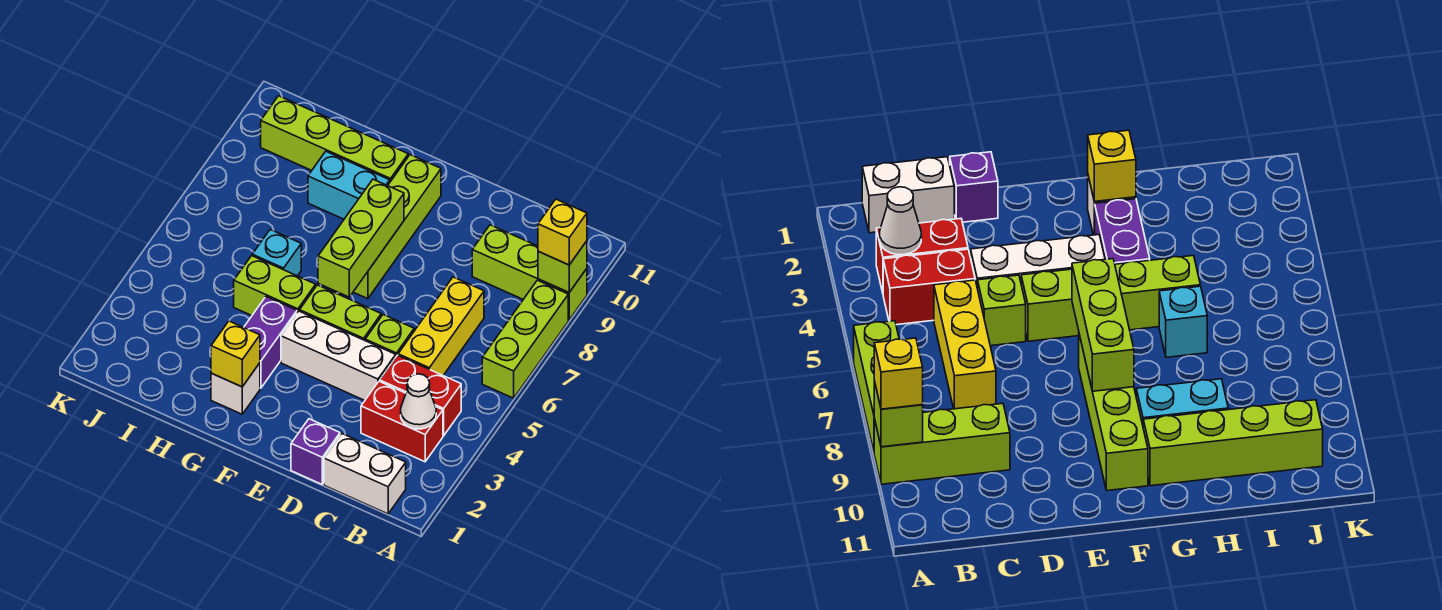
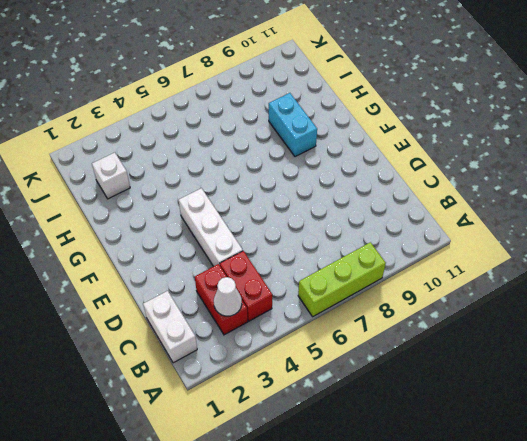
white 1x1 brick [92,153,130,199] -> white 1x1 brick moved to [211,363,260,414]
none -> lime 1x3 brick [472,225,587,320]
none -> yellow 1x3 brick [398,277,484,375]
none -> purple 1x1 brick [291,419,340,484]

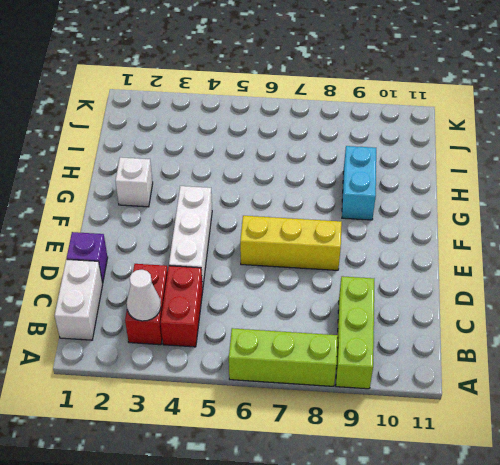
yellow 1x3 brick [240,216,342,270] -> yellow 1x3 brick moved to [398,277,484,375]
none -> lime 1x1 brick [365,315,414,356]
none -> lime 1x2 brick [300,285,381,340]
none -> lime 1x4 brick [354,155,441,299]

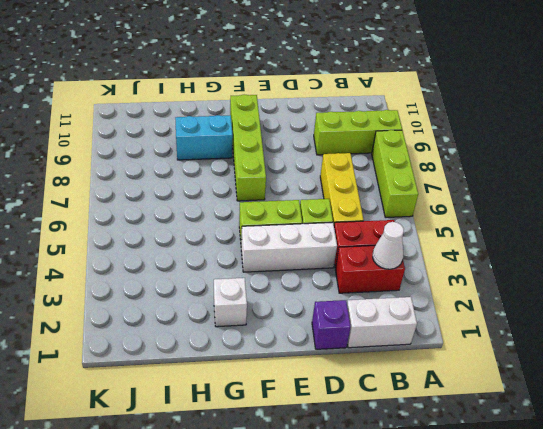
none -> purple 1x2 brick [244,297,297,388]
none -> lime 1x2 brick [234,256,316,315]
none -> lime 1x4 brick [261,96,408,182]

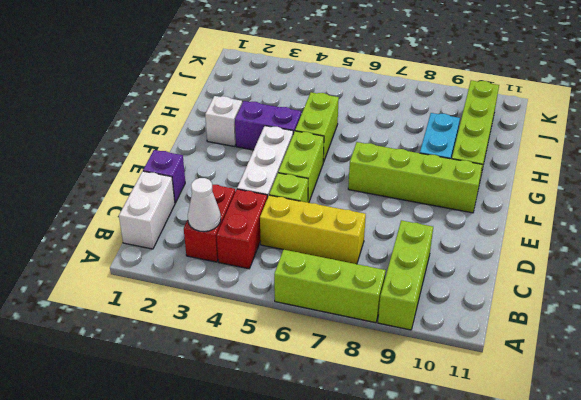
none -> cyan 1x1 brick [252,230,301,276]
none -> lime 1x1 brick [538,241,587,292]
none -> lime 1x3 brick [318,179,404,297]

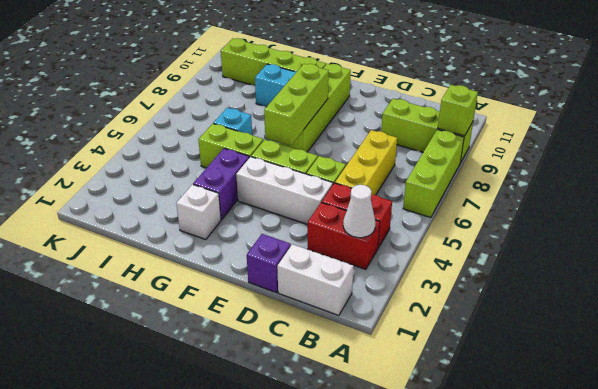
none -> yellow 1x1 brick [211,321,260,387]
none -> yellow 1x1 brick [538,199,587,265]

